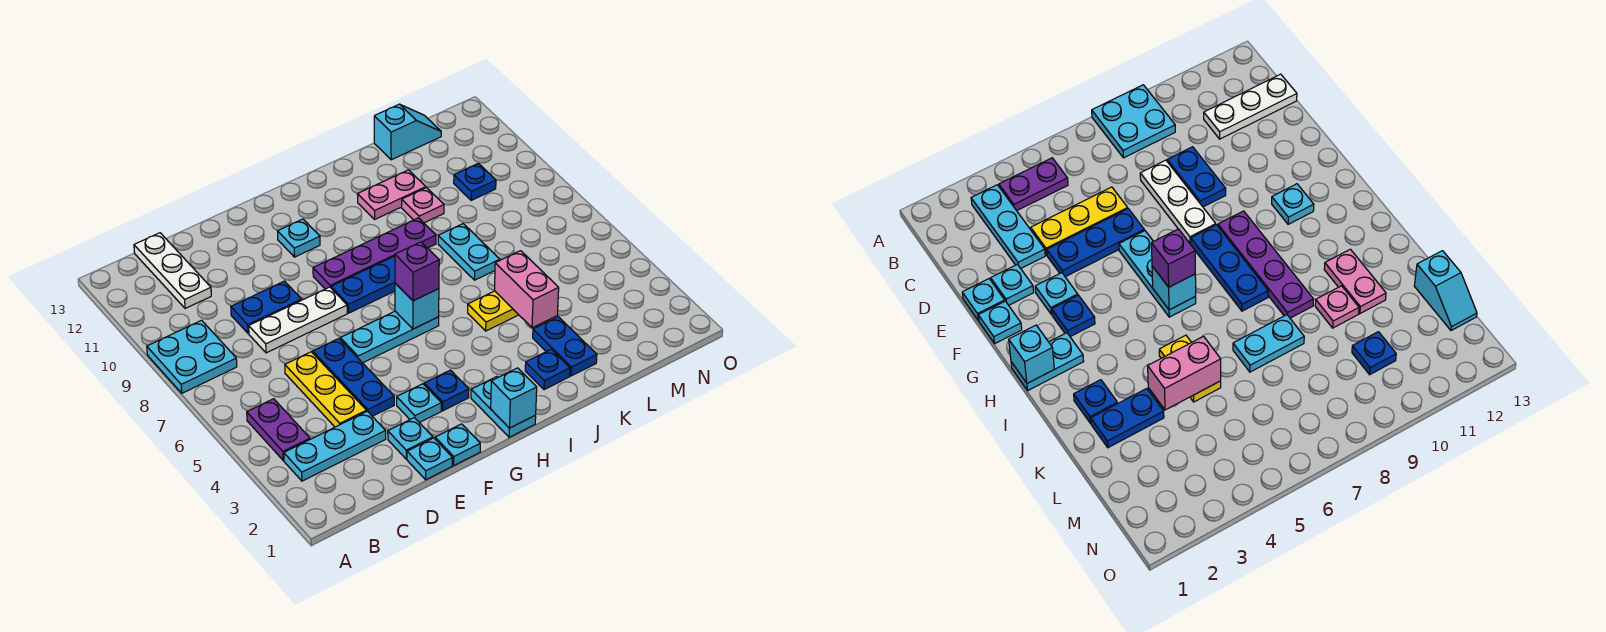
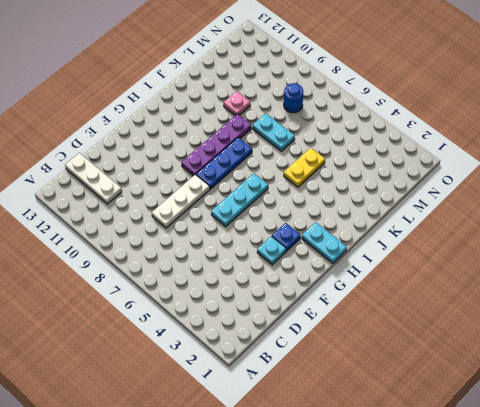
blue 1x1 round brick [284,83,303,113] -> none
none -> cyan 2x2 plate [147,320,237,393]
none -> cyan 1x3 plate [284,411,386,481]
none -> purple 1x2 plate [247,399,310,460]
none -> yellow 1x3 plate [285,352,366,427]

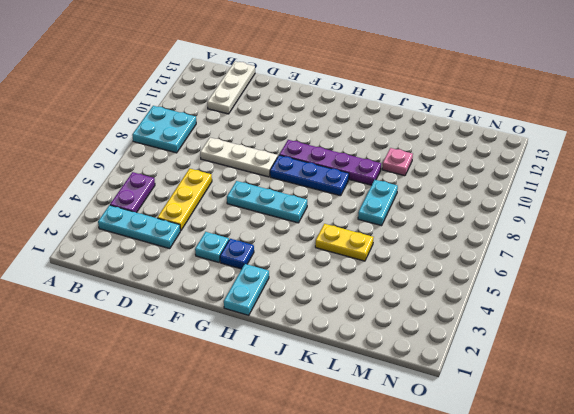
none -> blue 1x2 plate [231,281,302,334]
none -> cyan 1x1 plate [407,438,452,480]
none -> cyan 1x1 plate [388,418,433,459]
none -> blue 1x3 plate [313,339,394,416]

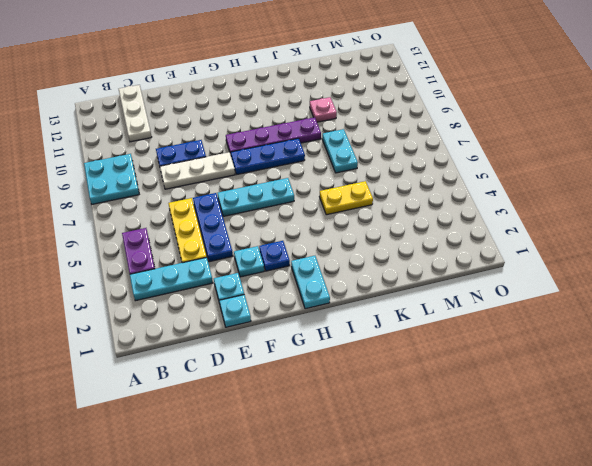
none -> cyan 1x1 plate [435,424,480,465]
none -> cyan 1x1 plate [278,219,320,257]
none -> blue 1x1 plate [525,349,570,390]
none -> pink 1x2 plate [357,170,426,219]

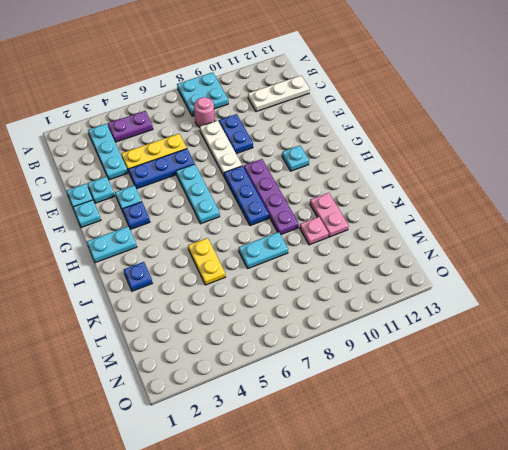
pink 1x1 round brick [194,97,215,127] -> none
none -> blue 1x2 plate [533,317,597,376]
none -> cyan 1x2 slope [374,104,441,160]
none -> blue 1x1 plate [454,163,496,200]
none -> cyan 1x1 brick [491,368,537,428]

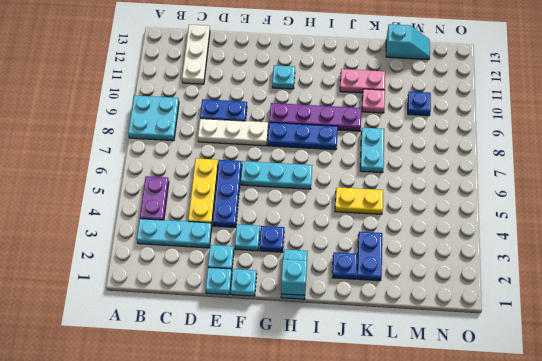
none -> cyan 1x1 brick [395,283,439,329]
none -> pink 1x2 brick [495,251,559,328]
none -> purple 1x1 brick [395,242,439,301]

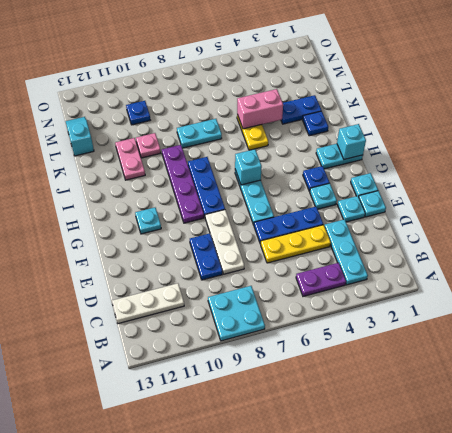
none -> purple 1x1 brick [395,242,439,301]

